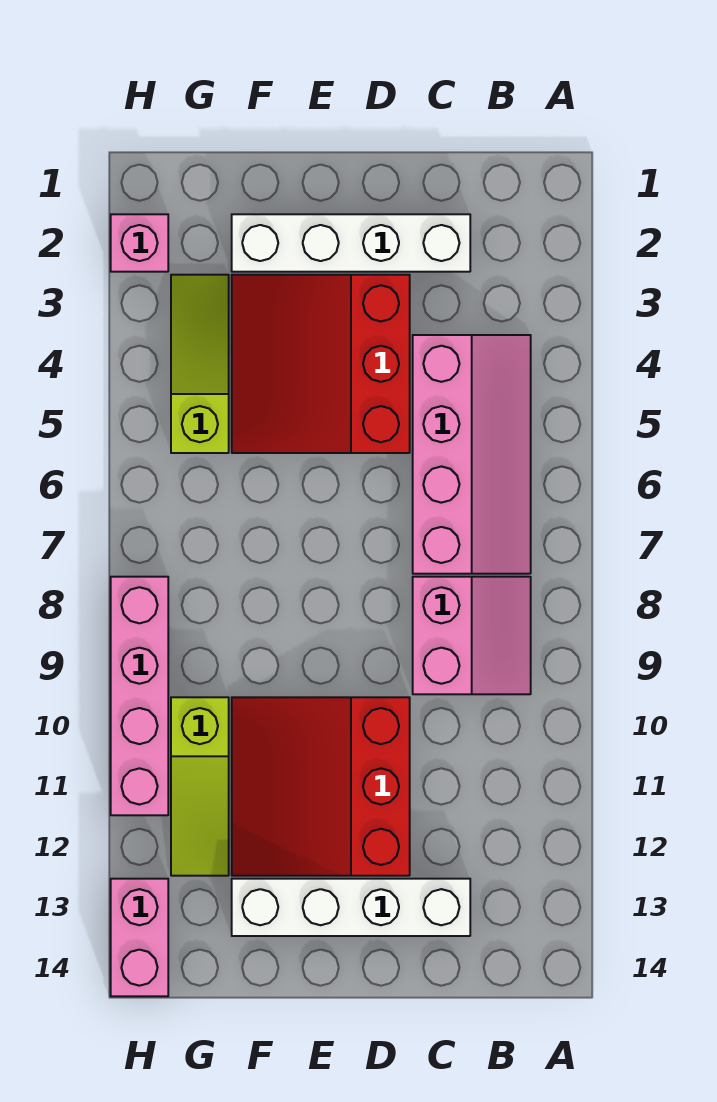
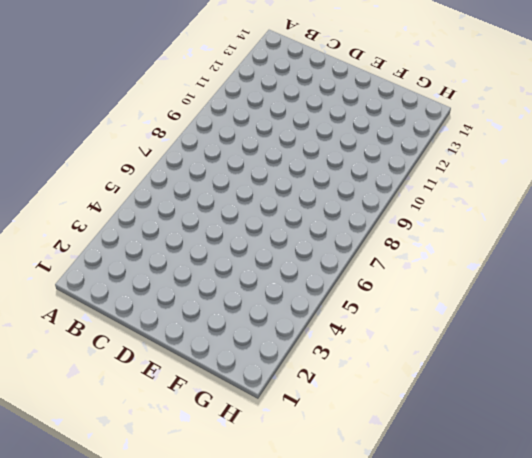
none -> pink 2x4 slope [413,335,531,574]
none -> pink 2x2 slope [413,577,531,694]

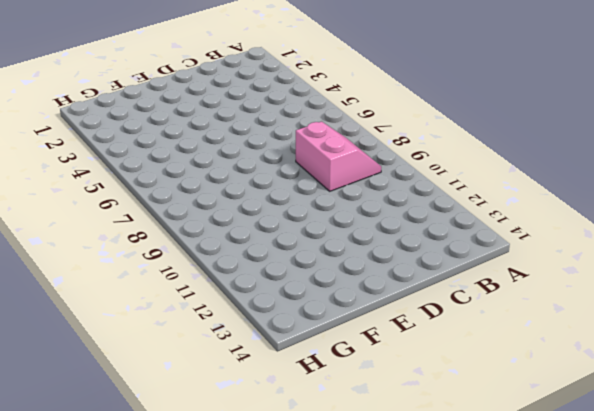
none -> pink 2x4 slope [413,335,531,574]
none -> white 1x4 brick [232,214,470,272]

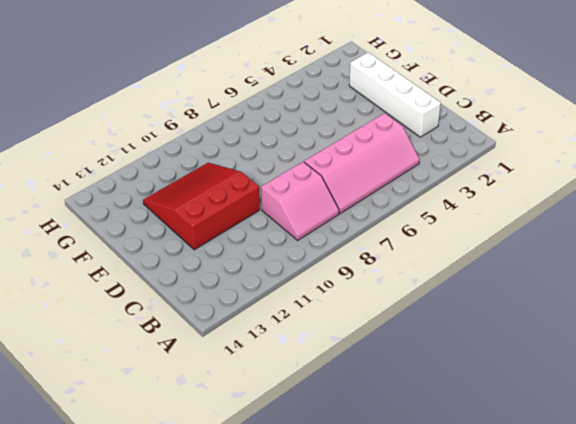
none -> white 1x4 brick [232,879,470,936]
none -> red 3x3 slope [232,275,410,453]

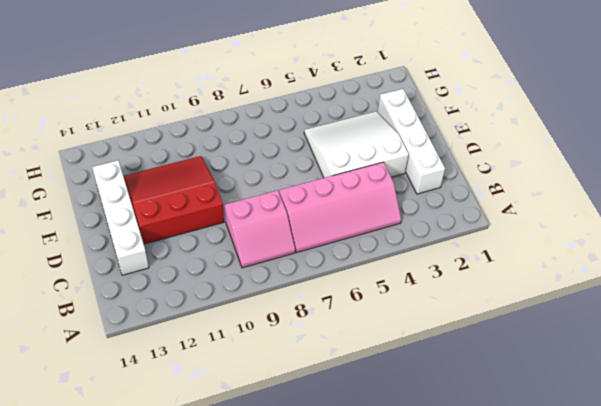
white 3x3 slope [304,111,409,178] -> red 3x3 slope [232,275,410,453]
none -> lime 1x3 slope [171,275,229,453]
none -> lime 1x3 slope [171,697,229,876]

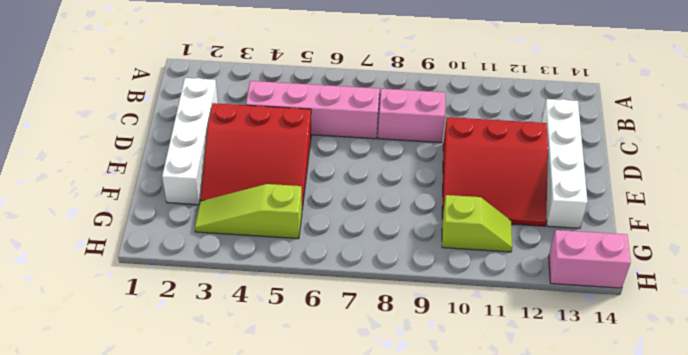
lime 1x2 slope [442,195,512,252] -> lime 1x3 slope [171,697,229,876]
none -> pink 1x1 brick [111,214,168,272]
none -> pink 1x4 brick [111,577,168,815]

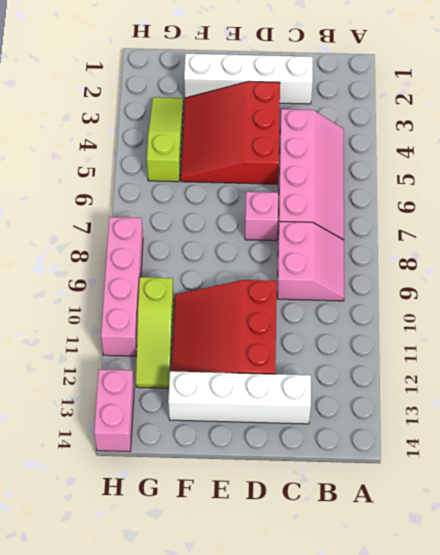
pink 1x1 brick [245,192,278,241] -> pink 1x1 brick moved to [111,214,168,272]

